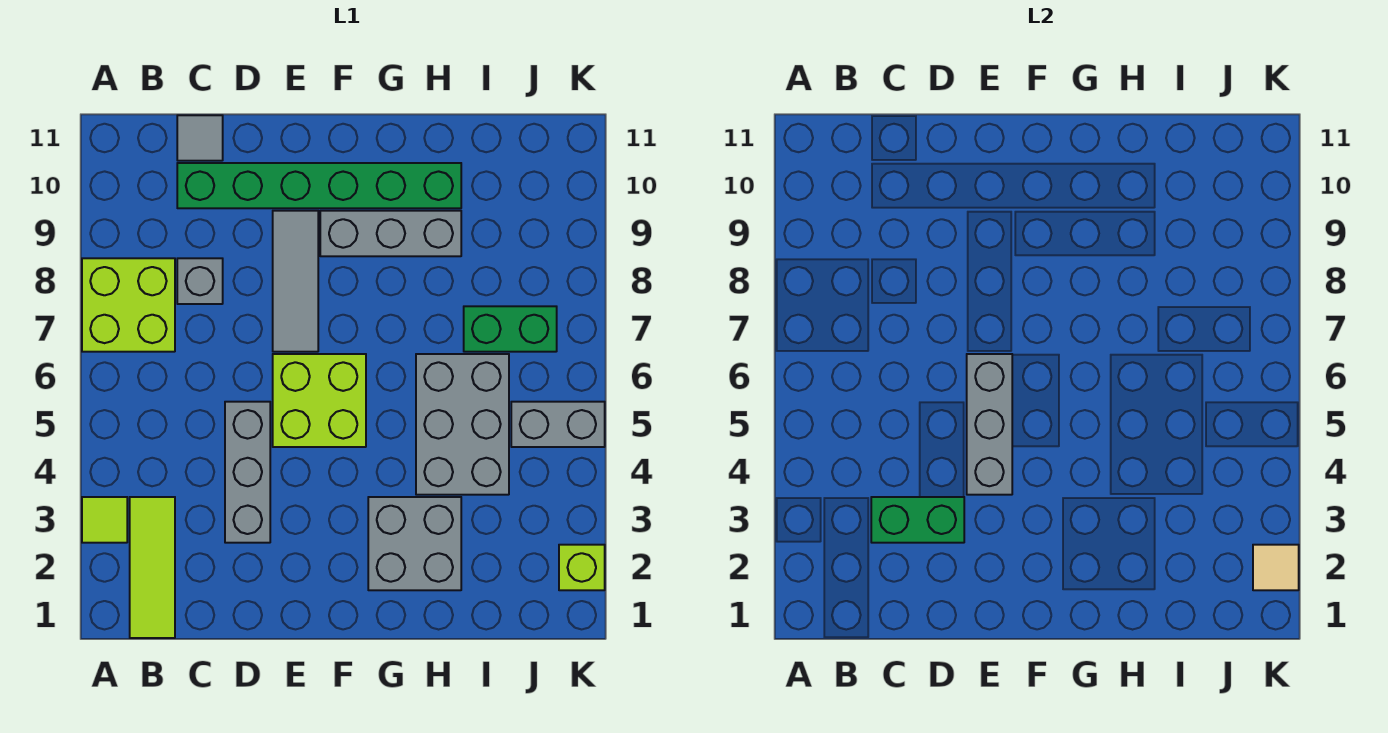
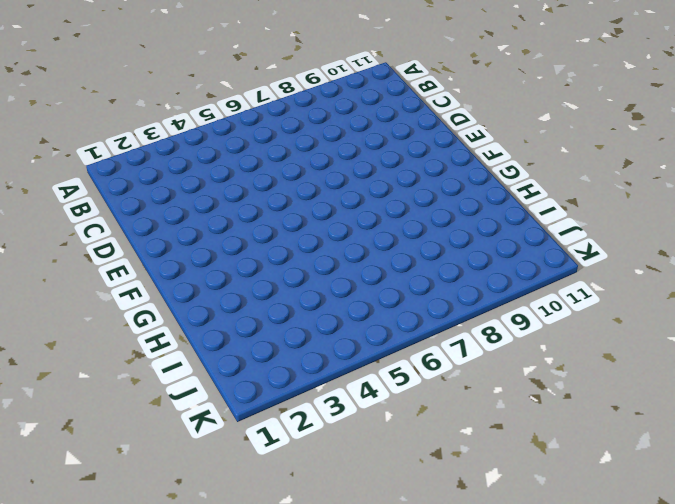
none -> lime 1x1 tile [82,497,127,543]
none -> lime 2x2 brick [82,258,175,352]
none -> lime 1x3 tile [130,497,175,638]

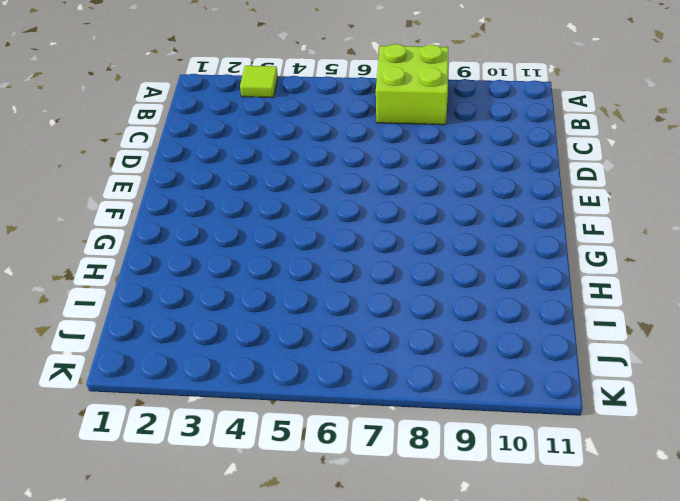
none -> lime 1x3 tile [130,497,175,638]
none -> grey 1x1 brick [177,258,223,304]
none -> green 1x6 brick [177,163,461,208]

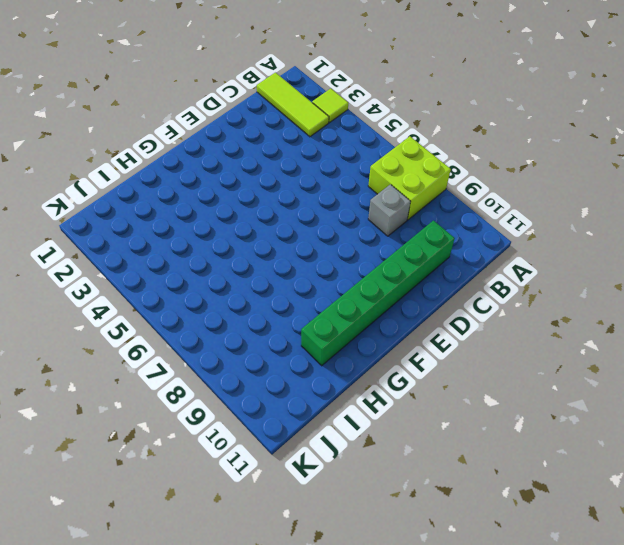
none -> grey 1x1 tile [177,115,223,161]
none -> grey 1x3 brick [225,402,270,543]
none -> lime 2x2 brick [273,354,366,447]

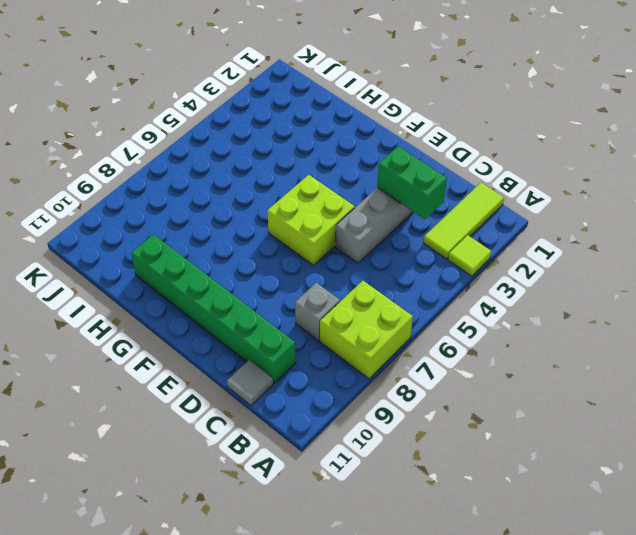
none -> grey 1x3 tile [273,211,318,352]
none -> grey 1x3 brick [320,211,461,256]
none -> grey 2x2 brick [368,497,461,590]

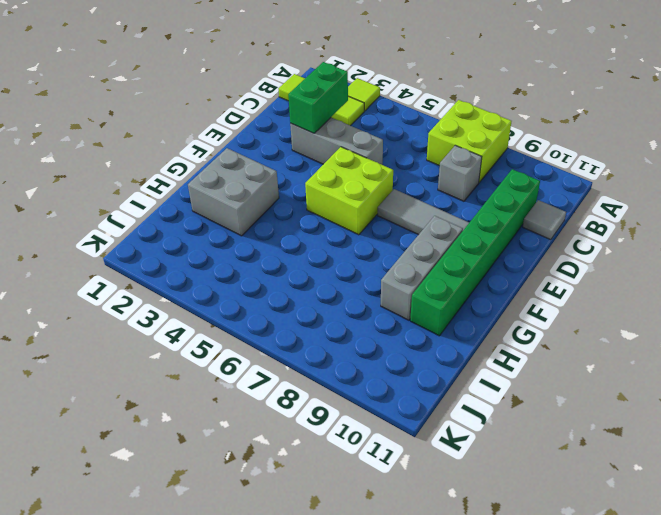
none -> grey 2x3 brick [416,354,509,495]
none -> green 1x2 brick [464,306,557,352]
none -> grey 1x2 brick [511,402,605,447]

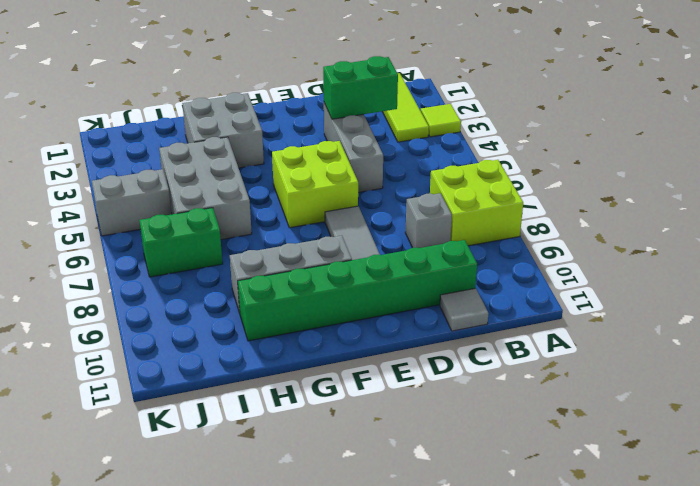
none -> lime 1x1 brick [559,545,605,590]
none -> grey 1x3 brick [967,354,1012,495]
none -> tan 1x1 tile [1253,545,1299,590]

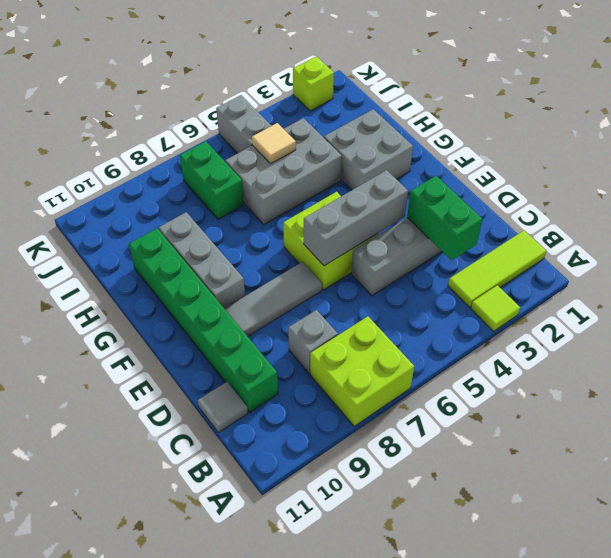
tan 1x1 tile [252,123,296,164] -> tan 1x1 tile moved to [1253,545,1299,590]

